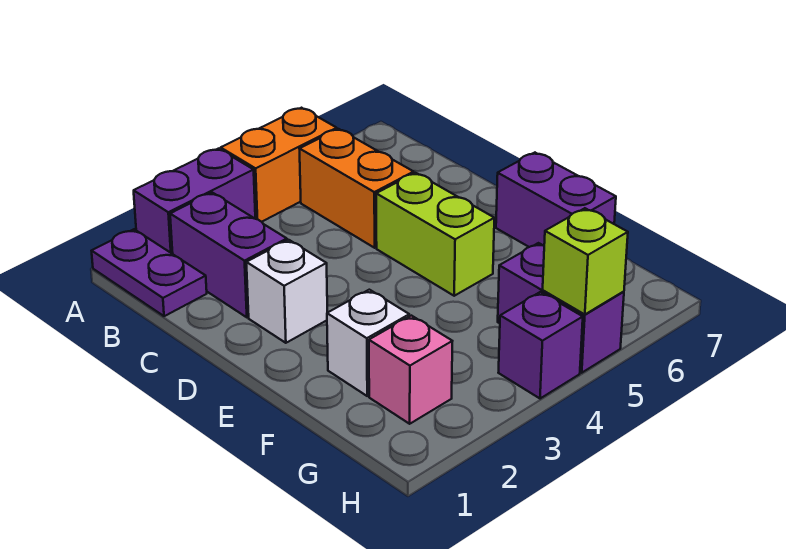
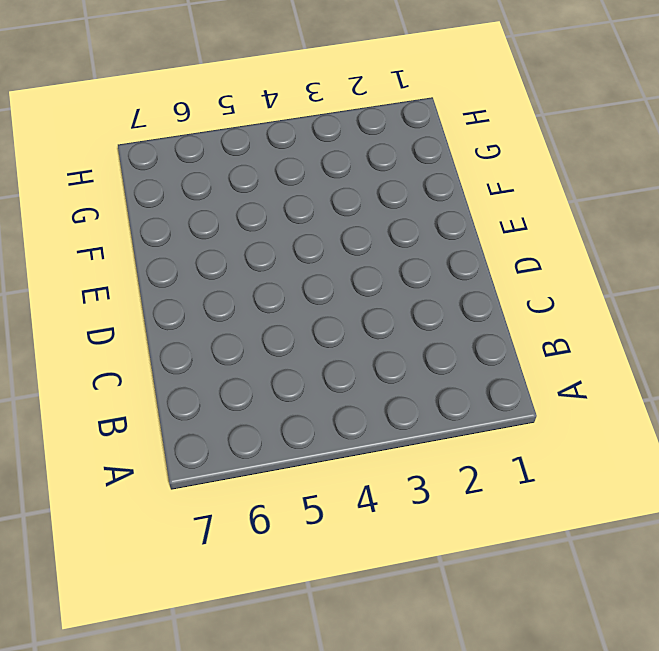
none -> purple 1x2 plate [92,229,207,316]
none -> purple 1x2 brick [134,149,255,254]
none -> orange 1x2 brick [221,108,337,222]

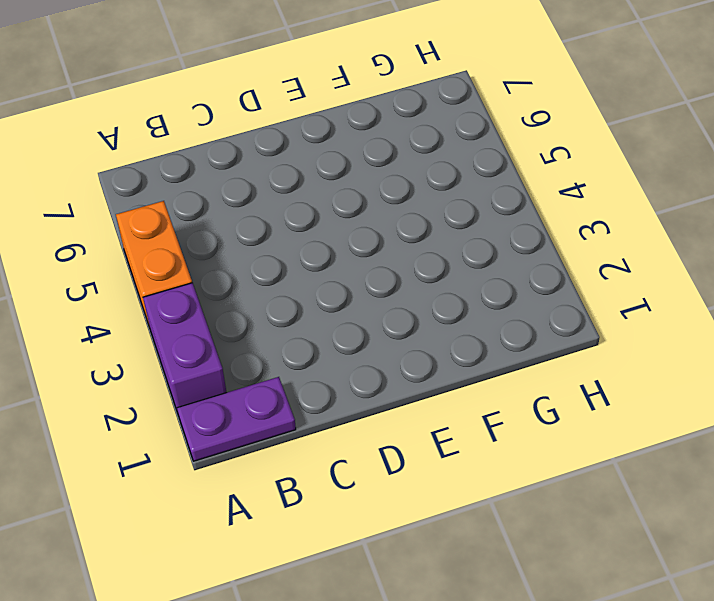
none -> purple 1x2 brick [170,193,287,317]
none -> orange 1x2 brick [300,129,414,248]
none -> white 1x1 brick [246,240,327,343]

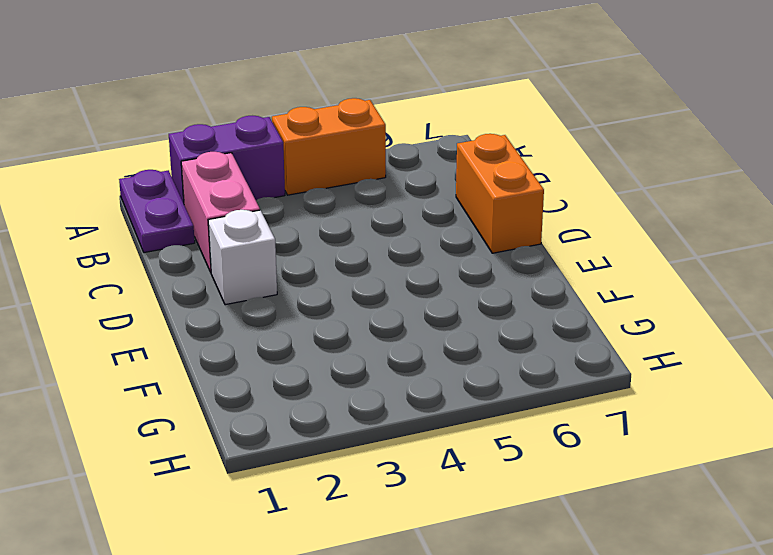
pink 1x2 brick [181,152,260,272] -> purple 1x2 brick [170,193,287,317]
orange 1x2 brick [456,134,544,253] -> orange 1x2 brick moved to [300,129,414,248]
none -> lime 1x2 brick [376,173,494,296]
none -> purple 1x2 brick [496,153,616,247]
none -> white 1x1 brick [327,290,409,396]

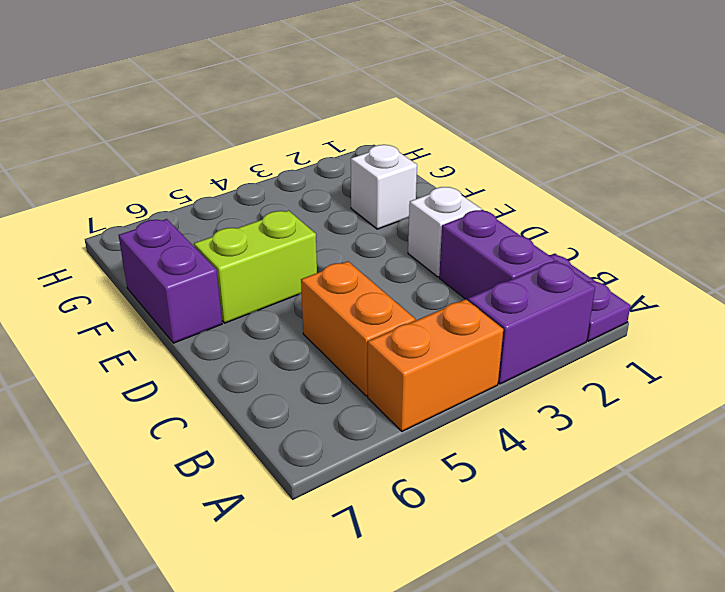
lime 1x2 brick [194,211,317,323] -> lime 1x2 brick turned to [376,173,494,296]
none -> pink 1x1 brick [369,316,452,424]
none -> purple 1x2 brick [498,243,624,373]
none -> purple 1x1 brick [498,292,583,399]

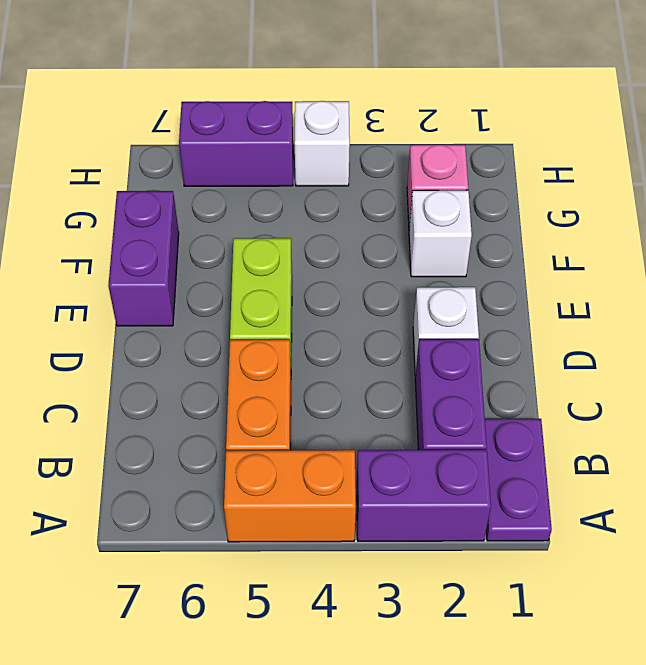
white 1x1 brick [295,101,350,186] -> purple 1x1 brick [498,292,583,399]
purple 1x2 brick [179,101,293,186] -> purple 1x2 brick turned to [498,243,624,373]
none -> lime 1x1 brick [543,208,628,314]

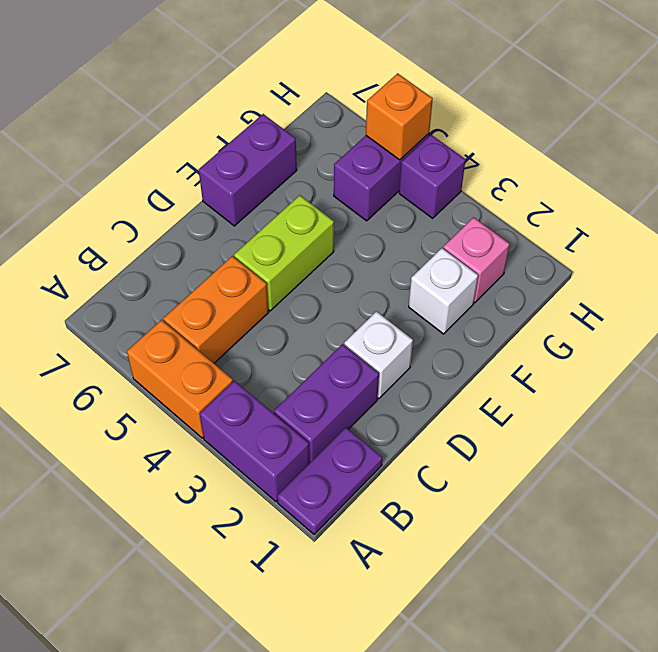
orange 1x1 brick [366,73,433,160] -> lime 1x1 brick [543,208,628,314]

